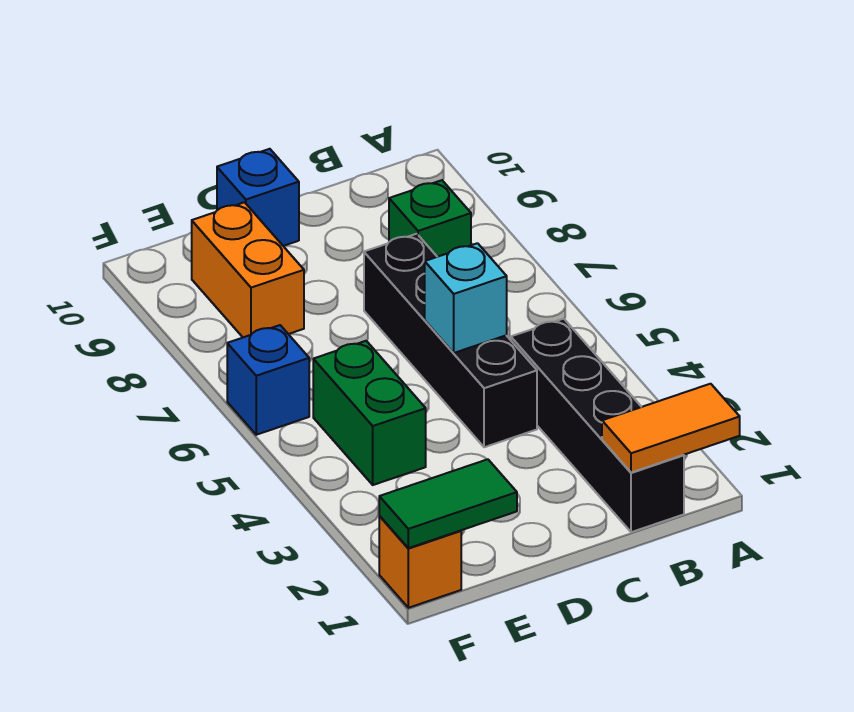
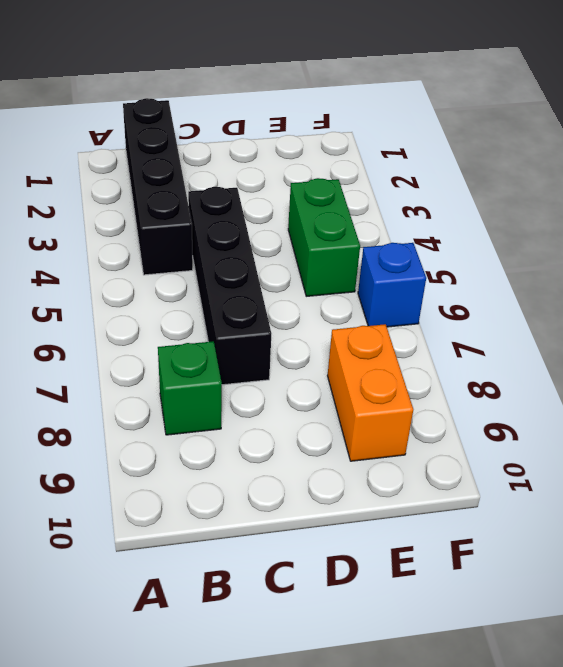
none -> blue 1x1 brick [217,149,299,246]
none -> orange 1x1 brick [379,516,461,608]

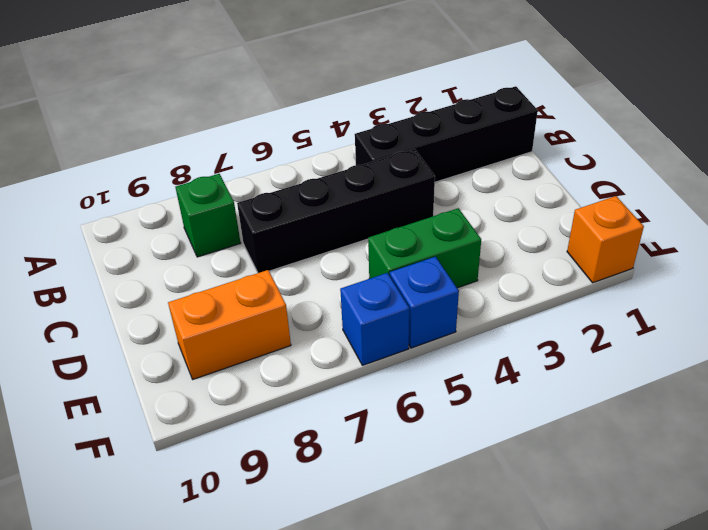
blue 1x1 brick [390,257,459,348] -> blue 1x1 brick moved to [217,149,299,246]
none -> orange 1x2 tile [602,384,740,473]
none -> cyan 1x1 brick [425,243,507,353]

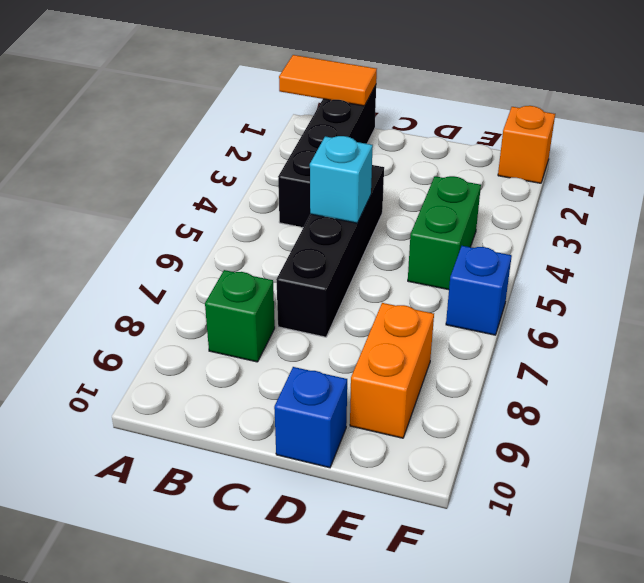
none -> green 1x2 tile [379,459,517,548]

